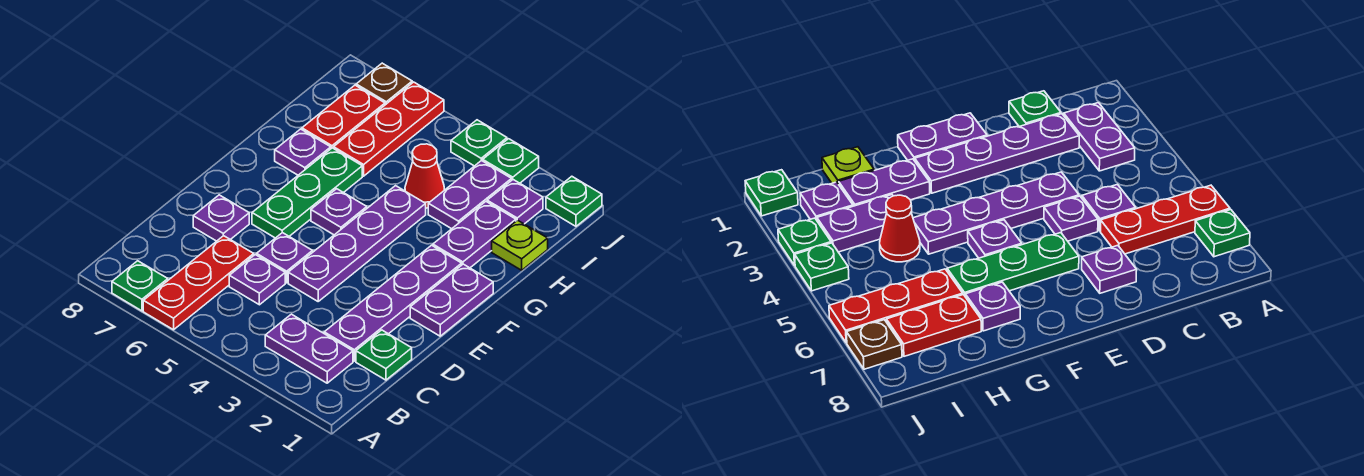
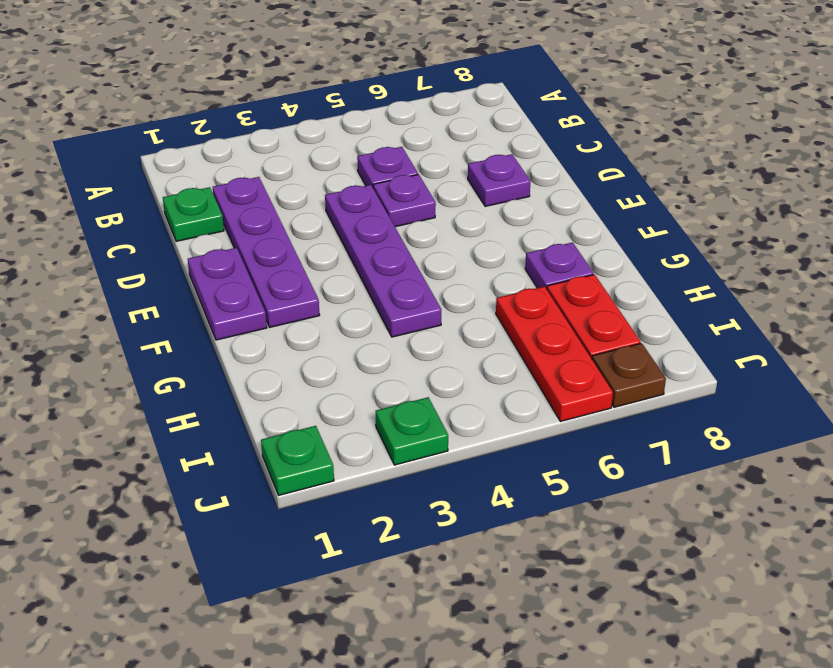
none -> red 1x3 plate [143,236,254,330]
none -> green 1x1 plate [112,261,168,311]
none -> purple 1x2 plate [265,314,353,383]

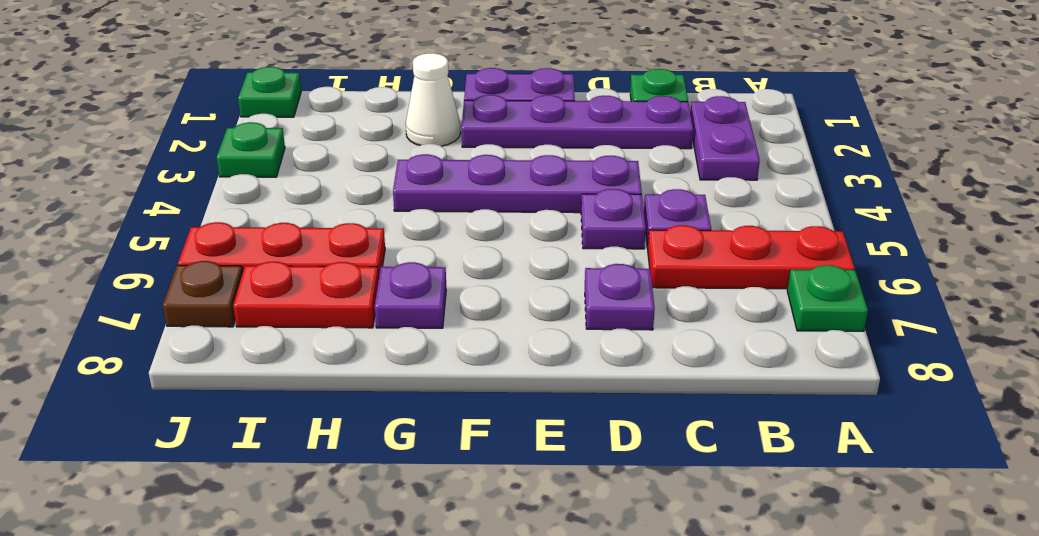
white 1x1 cone [406,53,461,146] -> purple 1x2 plate [433,202,516,268]
none -> green 1x3 plate [252,148,362,238]
none -> purple 1x1 plate [311,189,367,235]
none -> lime 1x1 plate [492,220,548,270]

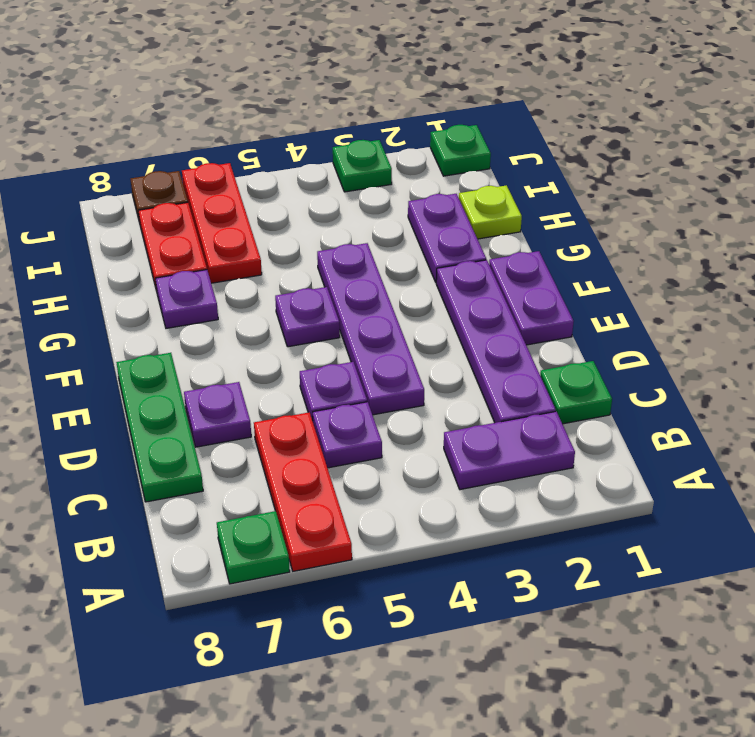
green 1x3 plate [116,353,203,502] -> green 1x3 plate moved to [252,148,362,238]
none -> purple 1x2 plate [428,161,512,229]
none -> red 1x1 cone [405,144,445,208]
none -> purple 1x1 plate [487,180,543,224]

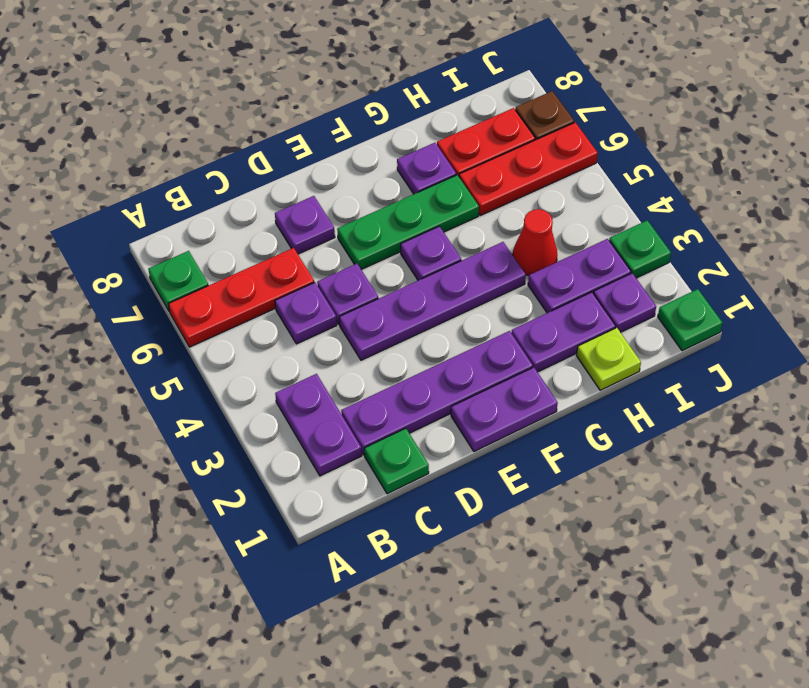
none -> green 1x1 plate [451,120,507,166]

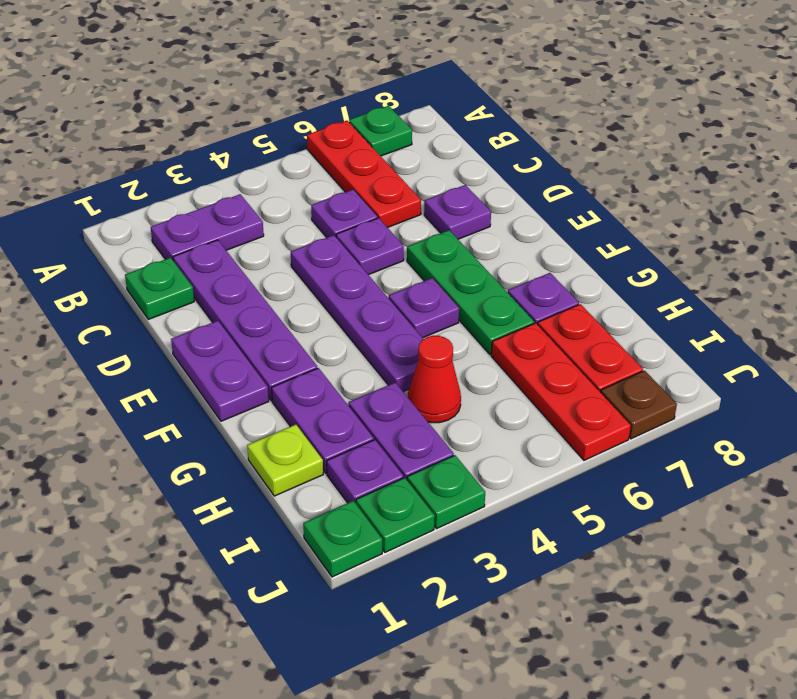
green 1x1 plate [356,478,435,552] -> green 1x1 plate moved to [451,120,507,166]

